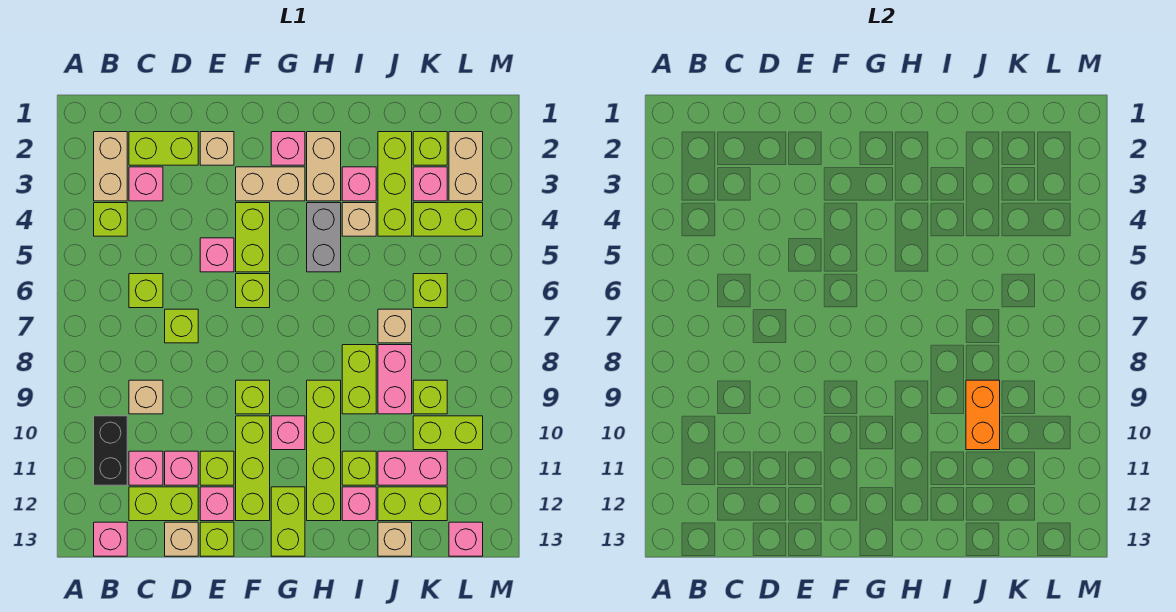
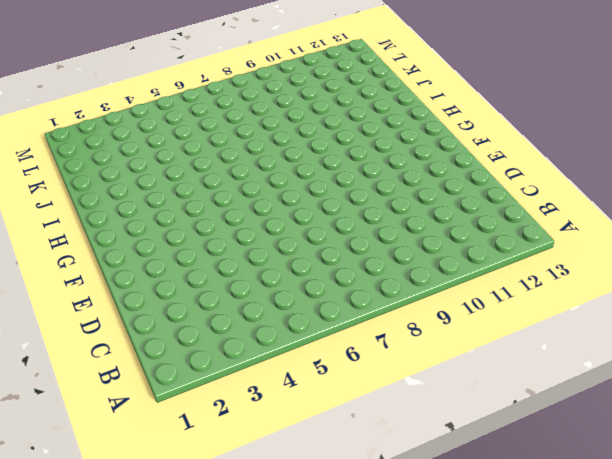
none -> tan 1x2 brick [94,132,127,201]
none -> lime 1x1 brick [94,203,127,236]
none -> black 1x2 brick [94,416,127,485]
none -> pink 1x1 brick [94,522,127,556]

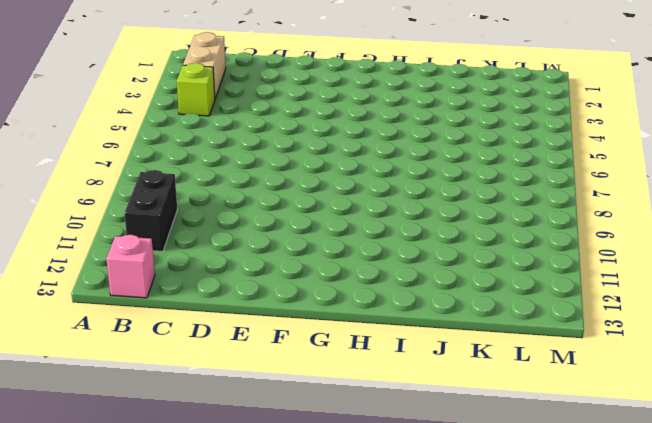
none -> lime 1x2 brick [129,132,198,165]
none -> pink 1x1 brick [129,167,163,201]
none -> lime 1x1 brick [129,274,163,308]
none -> tan 1x1 brick [129,380,163,414]

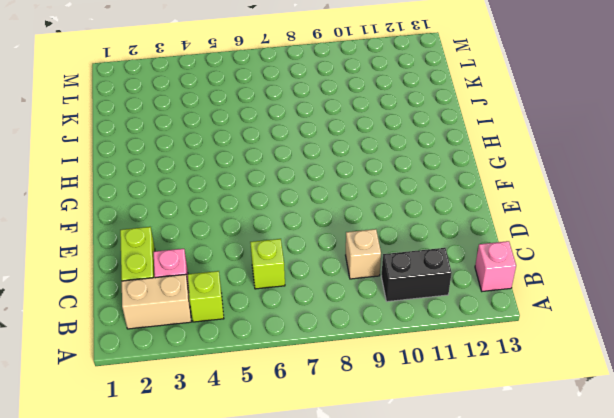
none -> pink 1x1 brick [129,451,163,485]
none -> lime 1x2 brick [129,487,198,521]
none -> lime 1x1 brick [165,309,198,343]
none -> pink 1x1 brick [165,451,198,485]

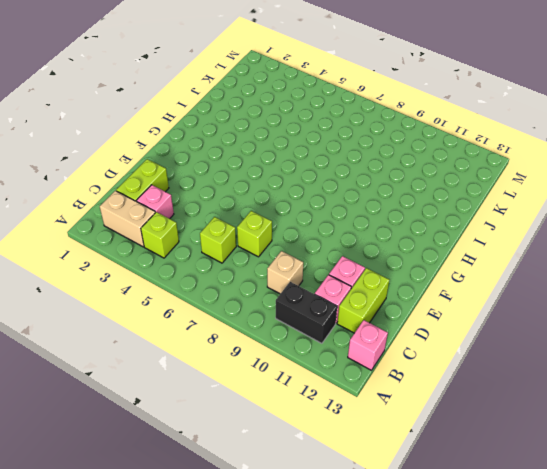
none -> tan 1x1 brick [165,522,198,556]
none -> tan 1x1 brick [200,132,234,165]
none -> pink 1x1 brick [200,238,234,272]
none -> lime 1x1 brick [200,451,234,485]

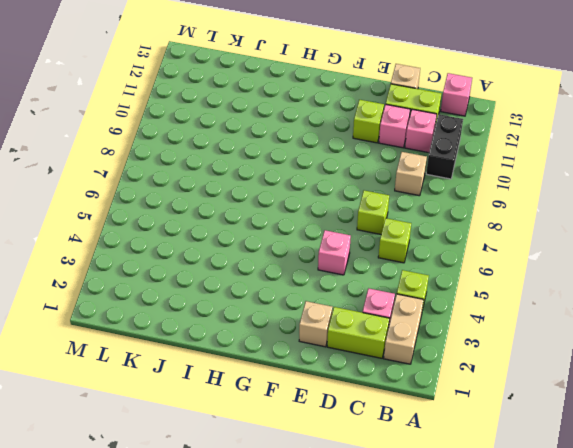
none -> pink 1x1 brick [200,487,234,521]
none -> lime 1x1 brick [200,522,234,556]
none -> tan 1x2 brick [236,167,305,201]
none -> lime 1x2 brick [236,203,270,272]

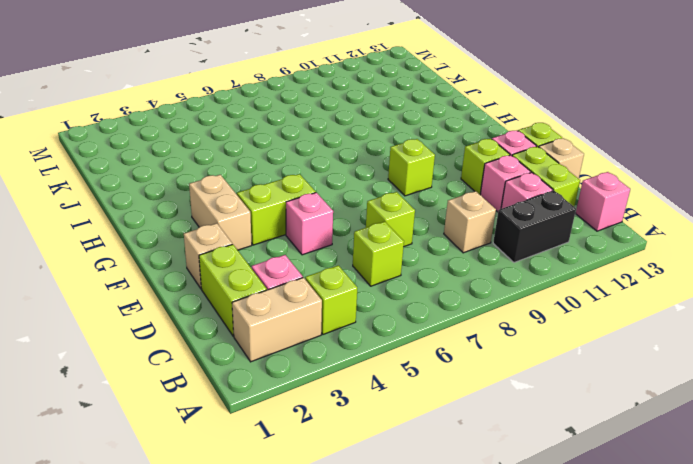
none -> lime 1x1 brick [236,274,270,308]
none -> lime 1x3 brick [236,416,270,521]
none -> pink 1x1 brick [271,132,305,165]
none -> pink 1x1 brick [271,416,305,450]

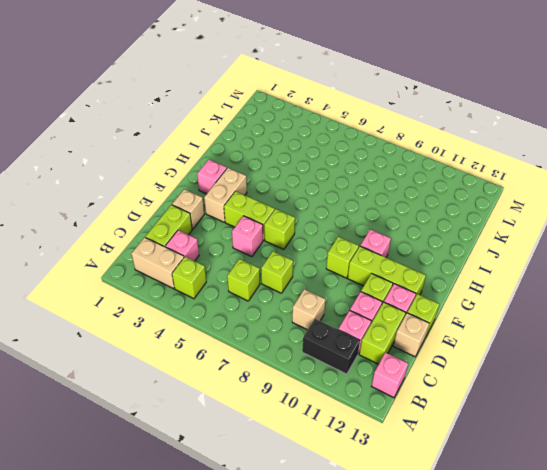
none -> lime 1x2 brick [271,487,305,556]
none -> tan 1x2 brick [307,132,341,201]
none -> grey 1x2 brick [307,203,341,272]
none -> lime 1x4 brick [307,380,341,521]

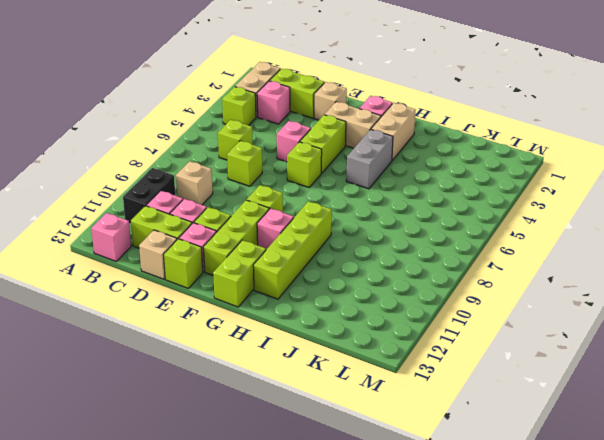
none -> pink 1x1 brick [342,167,376,201]
none -> tan 1x1 brick [342,203,376,236]
none -> lime 1x2 brick [342,345,376,414]
none -> lime 1x1 brick [342,451,376,485]

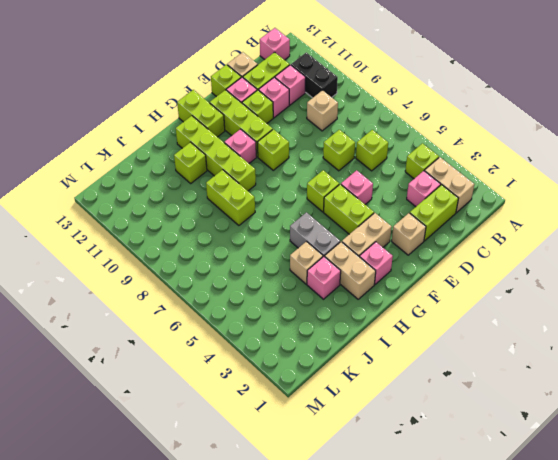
none -> pink 1x1 brick [342,487,376,521]
none -> lime 1x3 brick [378,132,412,236]
none -> tan 1x1 brick [378,309,412,343]
none -> pink 1x2 brick [378,345,412,414]

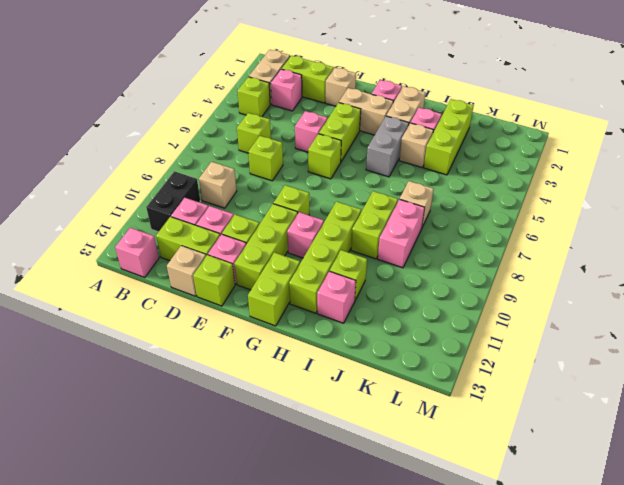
none -> pink 1x2 brick [378,451,447,485]
none -> lime 1x2 brick [378,487,447,521]
none -> tan 1x1 brick [378,522,412,556]
none -> lime 1x1 brick [413,132,447,165]

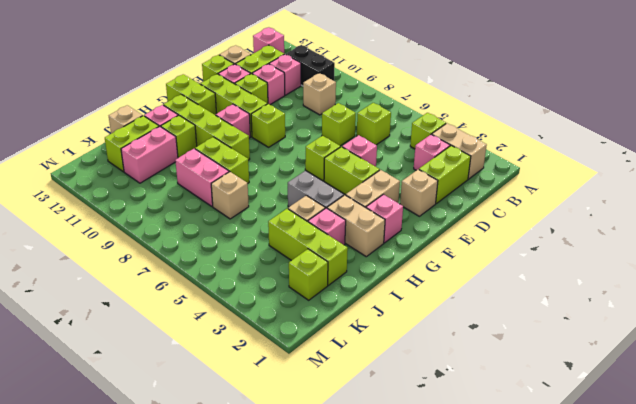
none -> pink 1x1 brick [413,167,447,201]
none -> lime 1x2 brick [413,203,483,236]
none -> lime 1x1 brick [413,274,447,308]
none -> lime 1x1 brick [413,380,447,414]

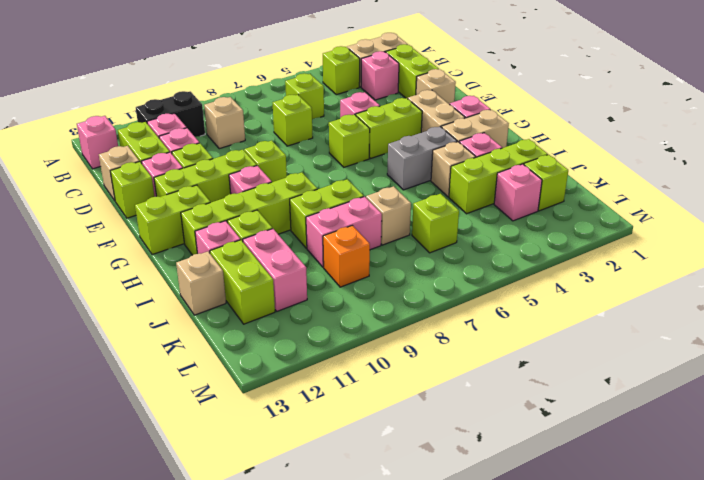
orange 1x1 brick [323,225,370,287] -> lime 1x1 brick [413,380,447,414]
none -> lime 1x2 brick [413,203,483,236]
none -> lime 1x2 brick [413,416,483,450]
none -> tan 1x2 brick [449,132,483,201]
none -> pink 1x1 brick [449,522,483,556]

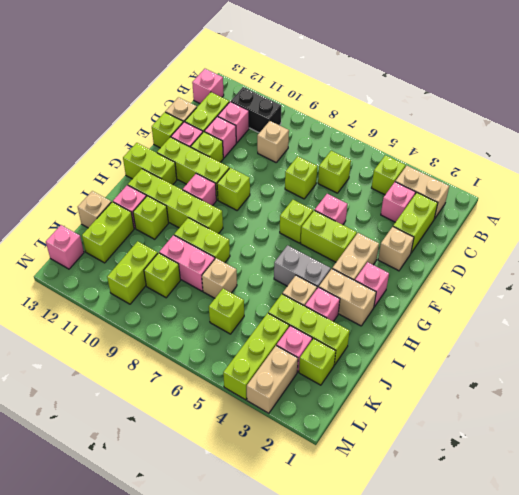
lime 1x3 brick [223,313,289,400] -> lime 1x2 brick [413,203,483,236]
tan 1x2 brick [247,346,298,413] -> tan 1x2 brick turned to [449,132,483,201]
none -> pink 1x2 brick [378,451,447,485]
none -> orange 1x2 brick [966,380,1000,450]

